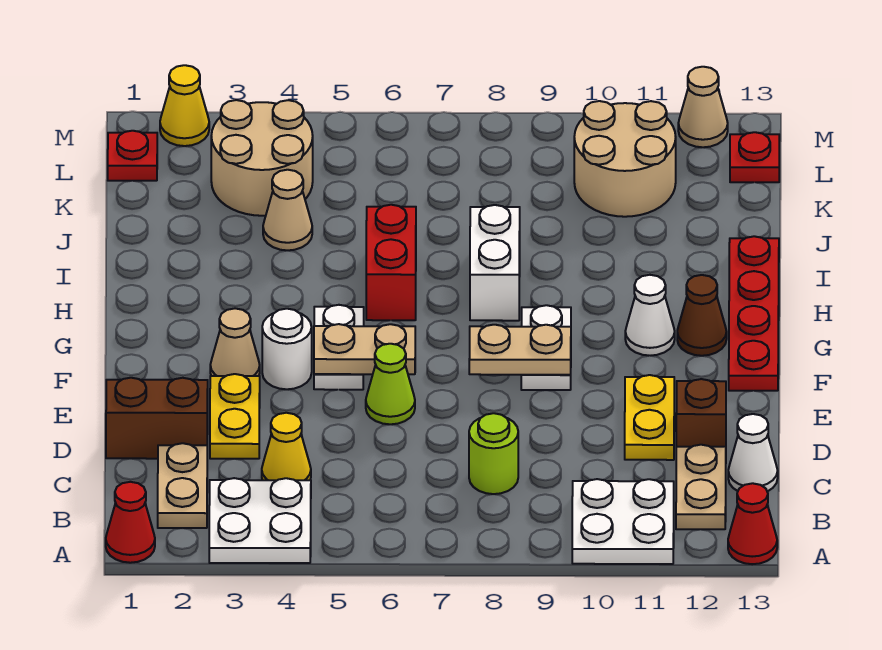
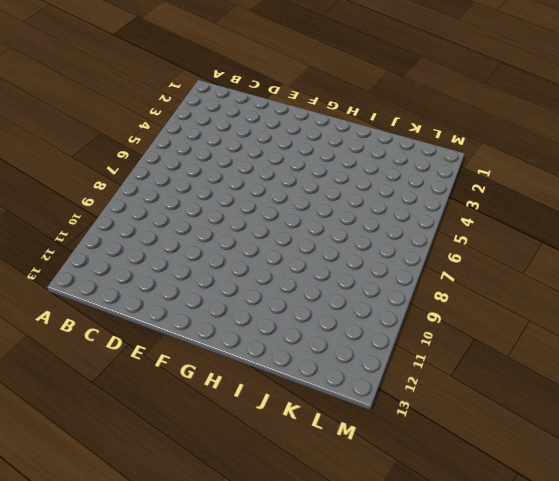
none -> red 1x1 cone [106,482,155,563]
none -> white 2x2 plate [209,478,311,563]
none -> white 2x2 plate [572,479,674,564]
none -> red 1x1 cone [728,483,777,564]

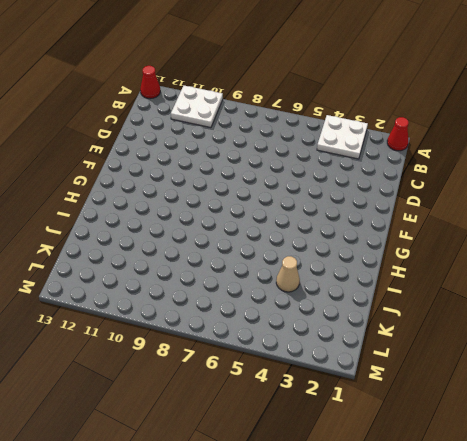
none -> tan 1x2 plate [158,443,207,528]
none -> tan 1x2 plate [676,445,726,529]
none -> yellow 1x1 cone [262,413,311,480]
none -> lime 1x1 round brick [469,413,518,494]

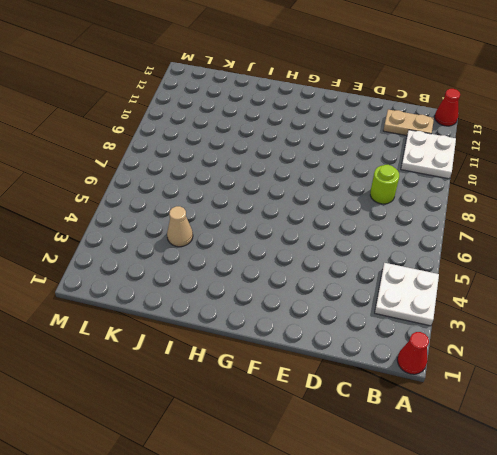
none -> tan 1x2 plate [158,443,207,528]
none -> yellow 1x1 cone [262,413,311,480]
none -> white 1x1 cone [728,414,778,492]
none -> brown 1x2 brick [106,378,208,459]

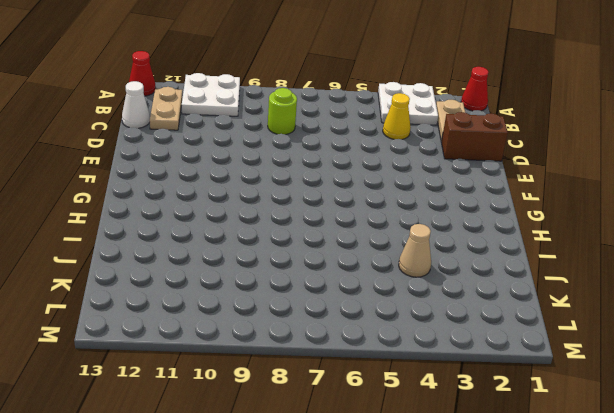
none -> yellow 1x2 plate [210,374,260,459]
none -> yellow 1x2 plate [625,375,674,460]
none -> brown 1x1 brick [676,379,726,447]
none -> lime 1x1 cone [366,344,415,424]

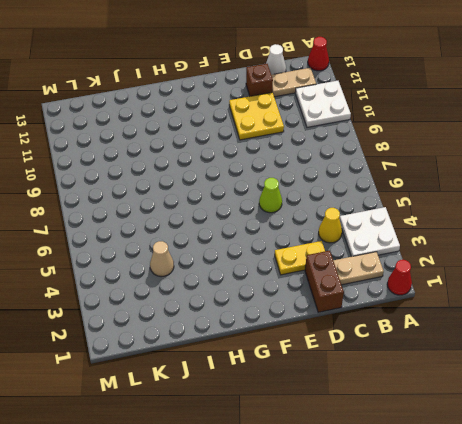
yellow 2x2 plate [229,92,284,140] -> yellow 1x2 plate [625,375,674,460]
none -> lime 1x1 round brick [469,413,518,494]
none -> tan 1x1 cone [210,308,260,376]
none -> white 1x1 round brick [262,309,312,389]
none -> white 1x2 plate [314,305,364,390]

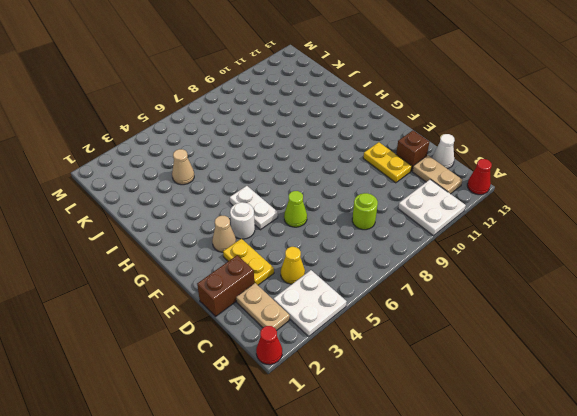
none -> white 1x2 plate [521,305,571,390]
none -> red 1x4 plate [729,236,779,391]
none -> white 1x1 cone [625,275,675,356]
none -> brown 1x1 cone [677,275,727,356]

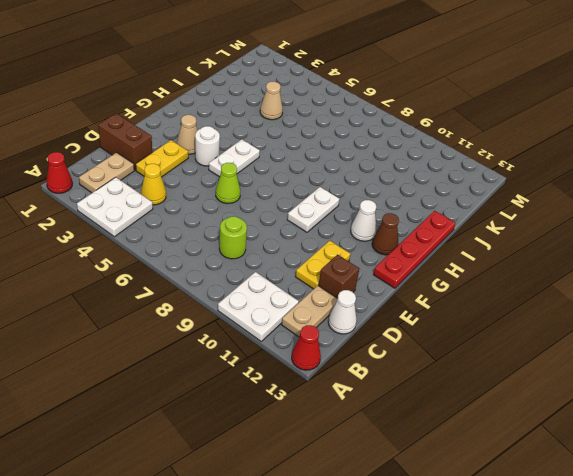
none -> red 1x2 brick [366,205,416,320]
none -> white 1x2 brick [470,205,520,321]
none -> tan 2x2 round brick [211,100,313,216]
none -> tan 2x2 round brick [574,101,676,217]

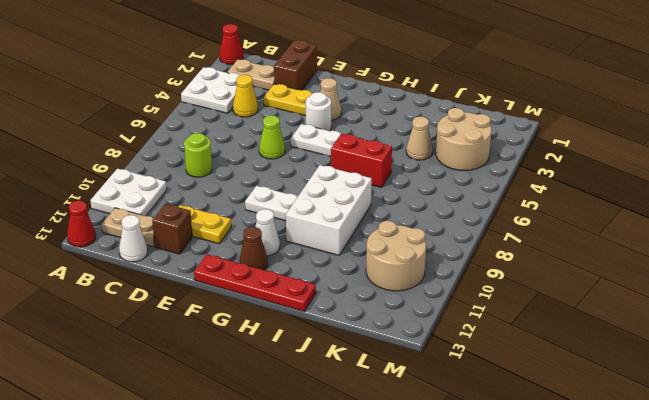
white 2x3 brick [286,165,372,255] -> white 1x2 brick [470,205,520,321]
none -> red 1x1 plate [108,131,157,181]
none -> red 1x1 plate [730,132,779,182]
none -> yellow 1x1 cone [160,65,209,146]
none -> tan 1x1 cone [678,67,728,147]

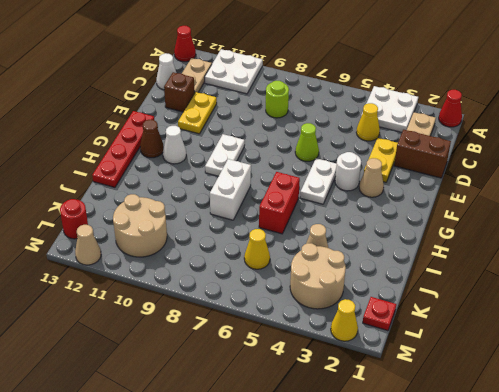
yellow 1x1 cone [244,229,270,269] -> none
red 1x1 round brick [60,199,88,239] -> red 1x1 plate [730,132,779,182]
none -> tan 1x2 plate [314,324,415,374]
none -> tan 1x2 plate [469,325,571,375]

